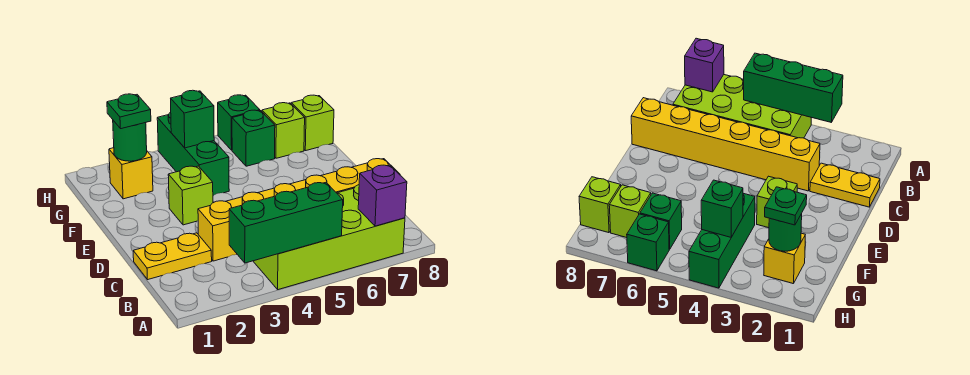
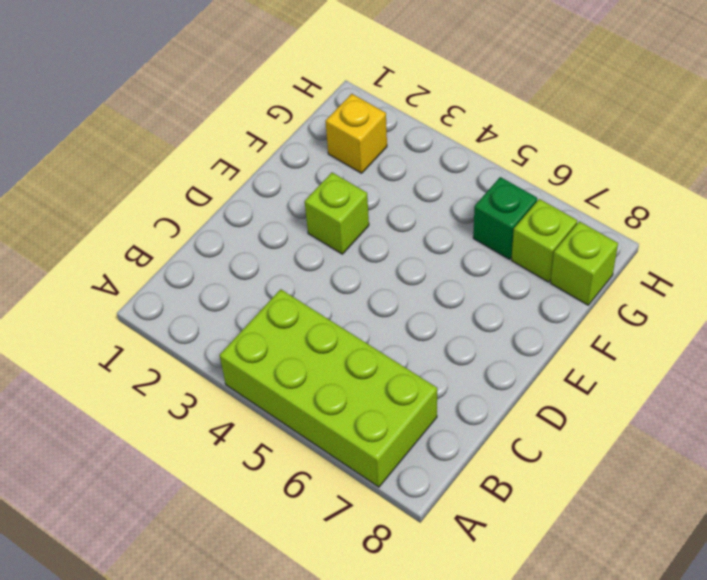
none -> yellow 1x2 plate [133,233,212,280]
none -> yellow 1x6 brick [198,159,400,261]
none -> green 1x3 brick [157,112,229,196]

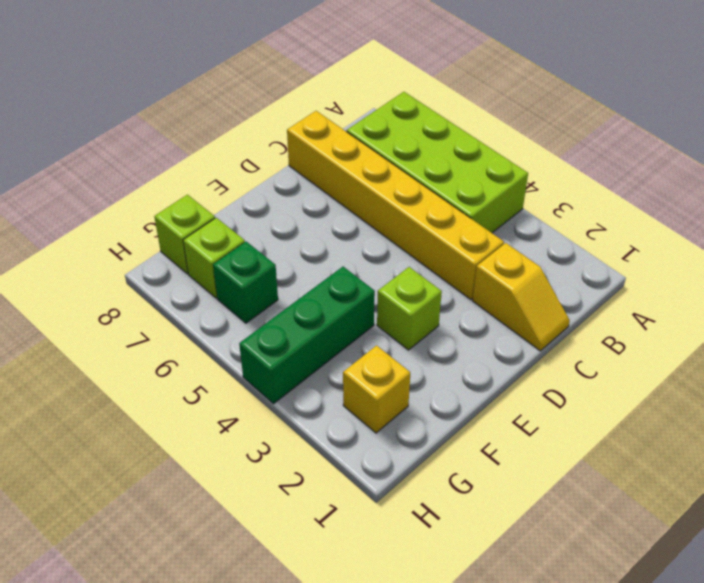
yellow 1x2 slope [473,243,570,351] -> yellow 1x2 plate [133,233,212,280]
none -> green 1x1 brick [218,95,260,150]
none -> green 1x3 brick [229,183,343,263]
none -> purple 1x1 brick [358,165,407,226]

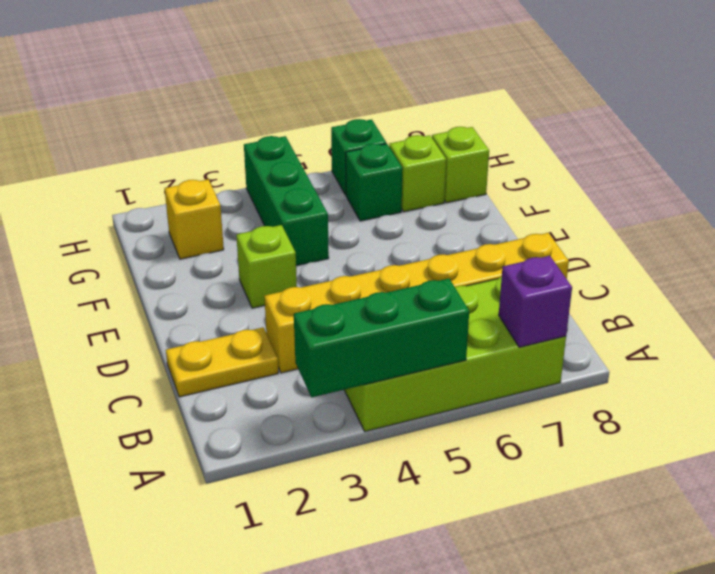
none -> green 1x1 round brick [113,121,147,161]
none -> green 1x1 brick [171,90,214,148]
none -> green 1x1 plate [107,94,151,129]

